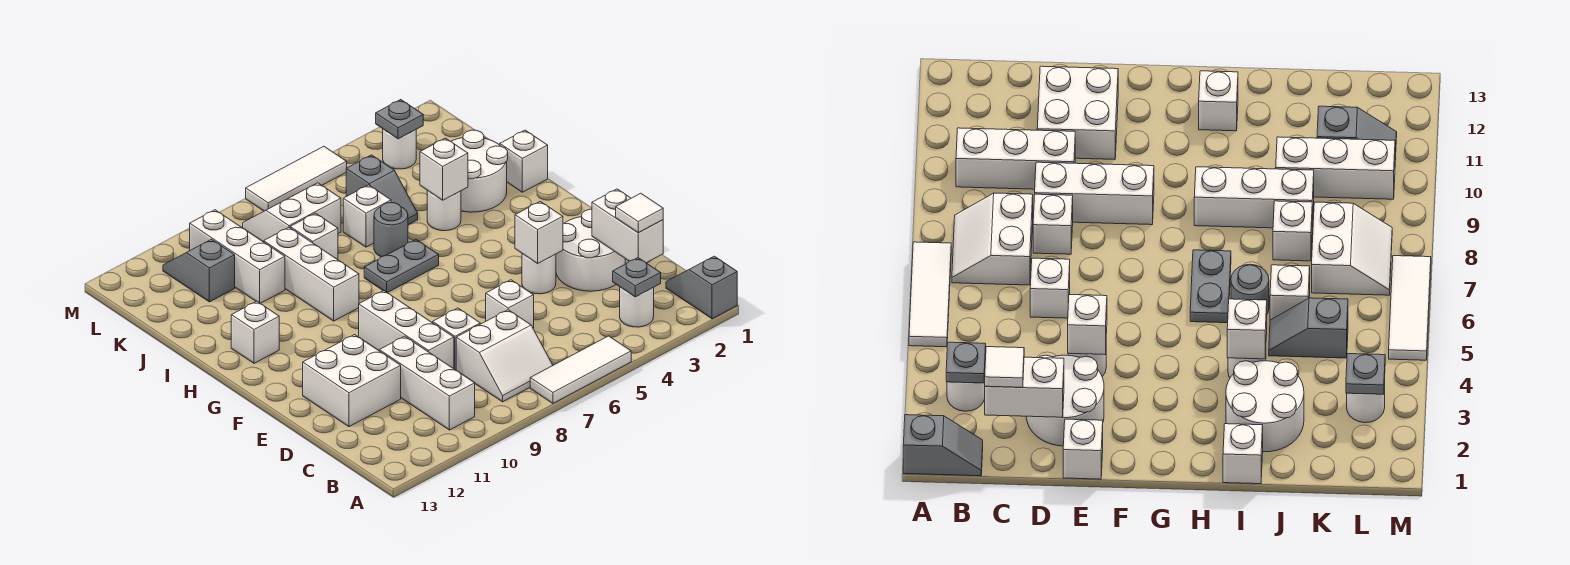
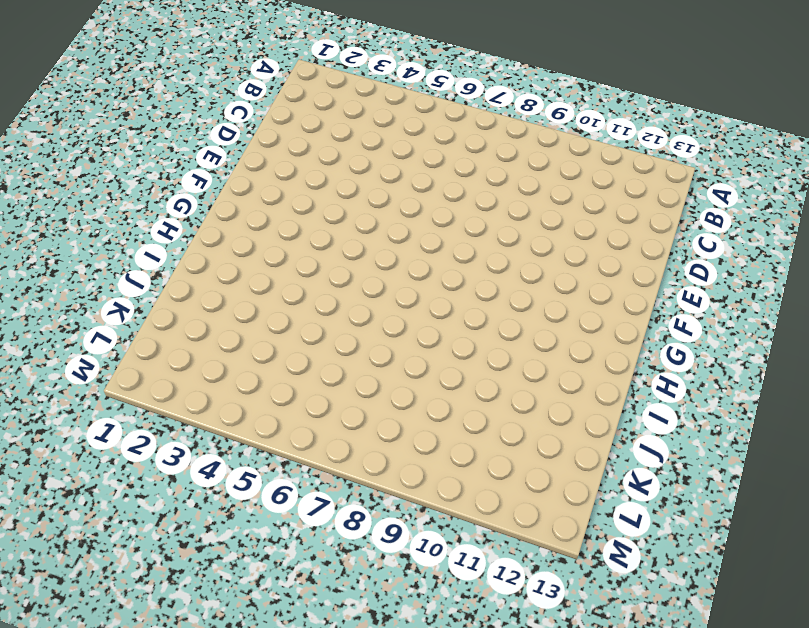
none -> grey 1x2 slope [666,256,737,319]
none -> white 1x3 tile [530,336,631,403]
none -> white 1x1 round brick [620,287,654,327]
none -> white 2x2 slope [456,310,553,402]

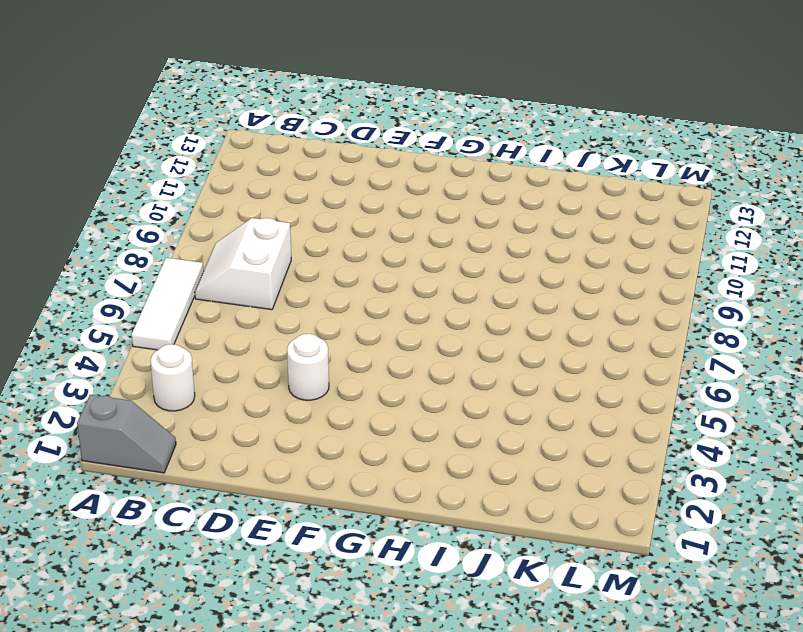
none -> white 1x3 brick [379,336,475,430]
none -> white 2x2 round brick [556,209,625,291]
none -> white 1x1 brick [486,280,534,329]
none -> white 1x1 brick [433,308,480,370]

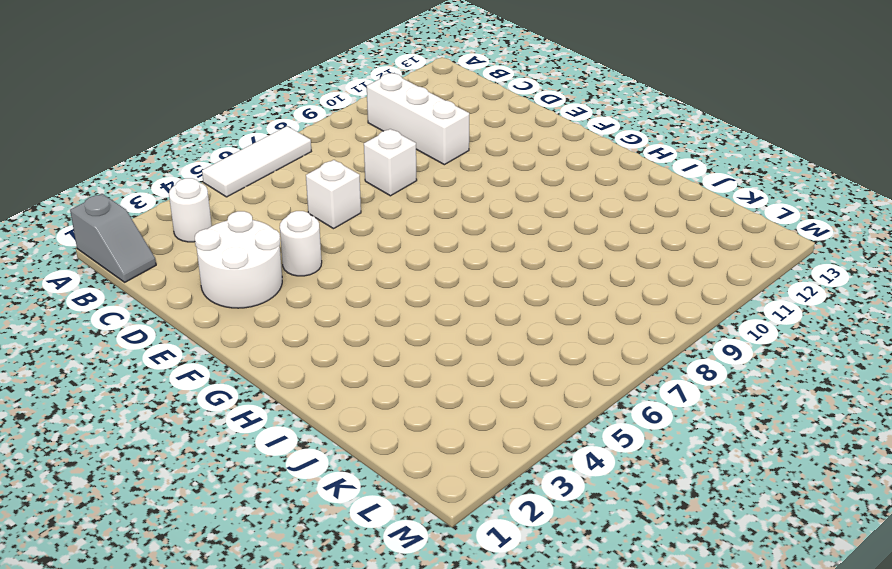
none -> white 2x2 slope [456,310,553,402]
none -> white 1x3 brick [359,291,454,369]
none -> white 2x2 brick [303,335,401,427]
none -> white 1x1 brick [1063,419,1103,479]

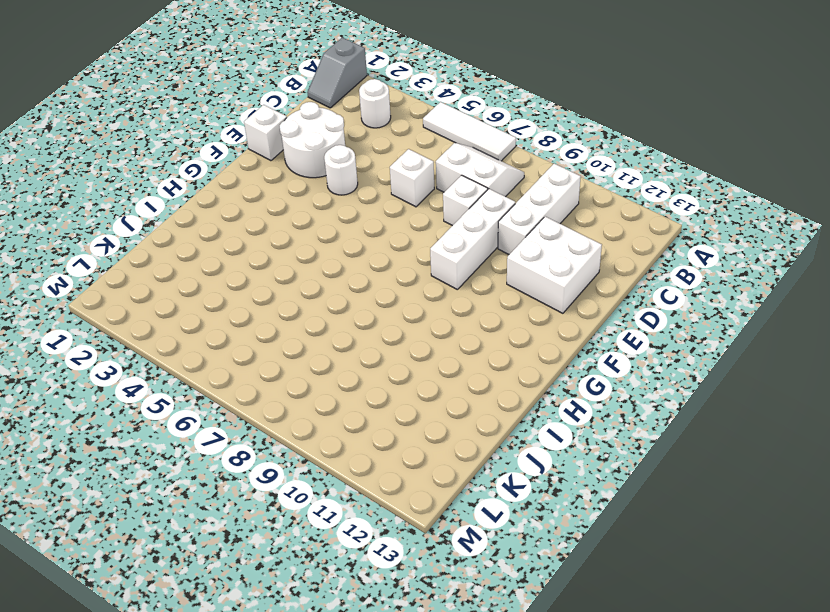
none -> grey 1x2 plate [364,240,439,293]
none -> white 1x3 brick [264,227,359,321]
none -> white 1x1 brick [231,301,279,363]
none -> white 1x1 brick [500,130,548,192]

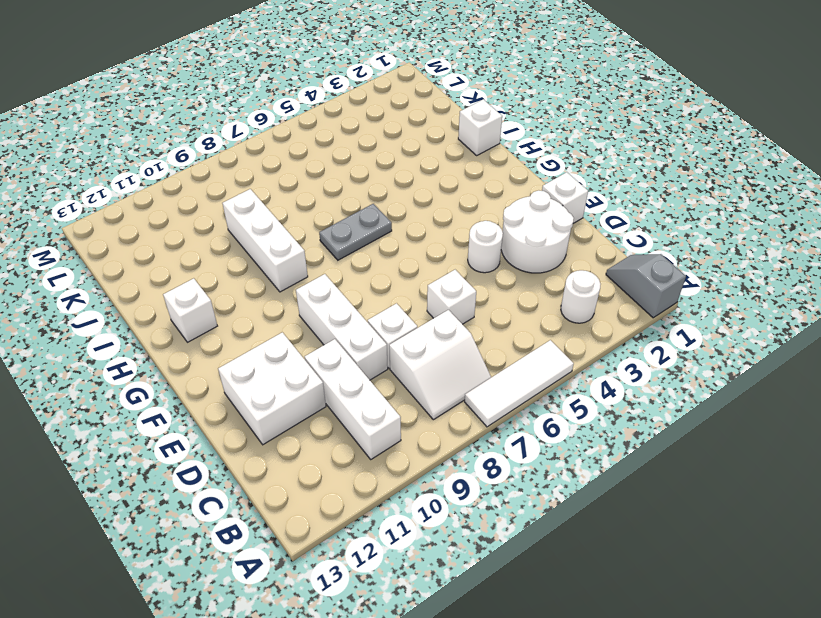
none -> white 2x2 round brick [451,130,508,212]
none -> white 1x1 round brick [427,190,461,231]
none -> grey 1x1 round brick [374,203,408,257]
none -> grey 1x2 slope [346,155,418,225]

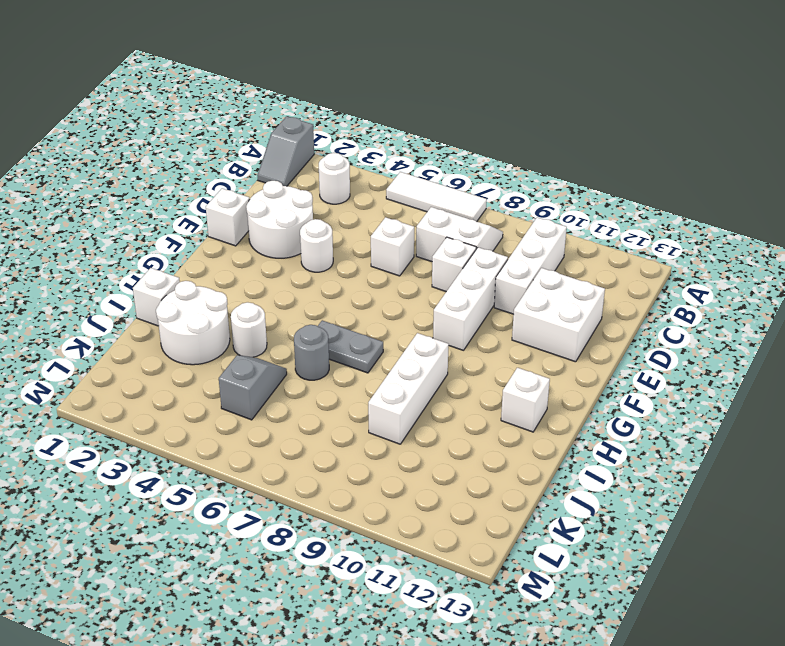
none -> white 1x1 brick [343,185,391,247]
none -> white 1x1 brick [290,213,338,260]
none -> white 1x3 brick [190,210,285,303]
none -> white 2x2 slope [243,183,341,242]

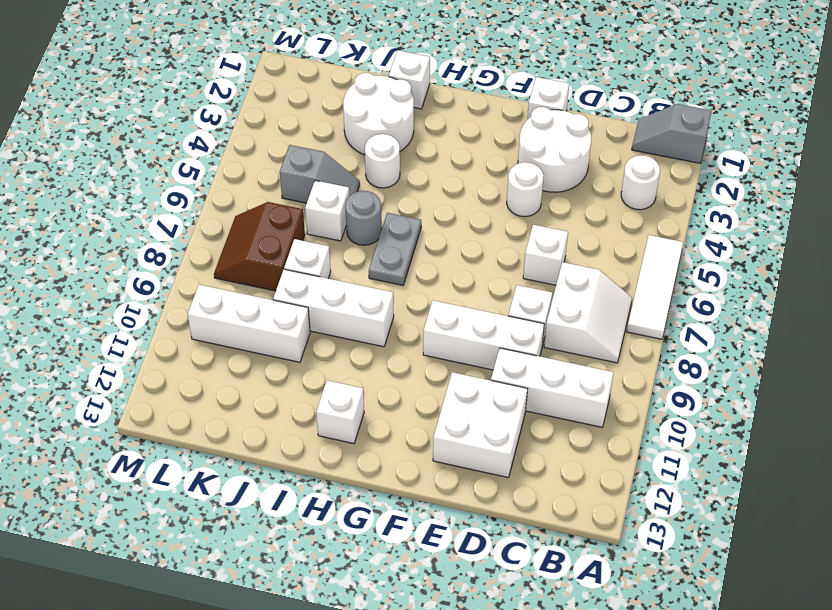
brown 2x2 slope [214,202,305,291] -> white 2x2 slope [243,183,341,242]
none -> grey 1x2 slope [163,239,235,302]
none -> white 1x1 round brick [383,129,416,169]
none -> white 1x3 tile [246,146,347,211]
none -> grey 1x1 plate [613,258,661,297]

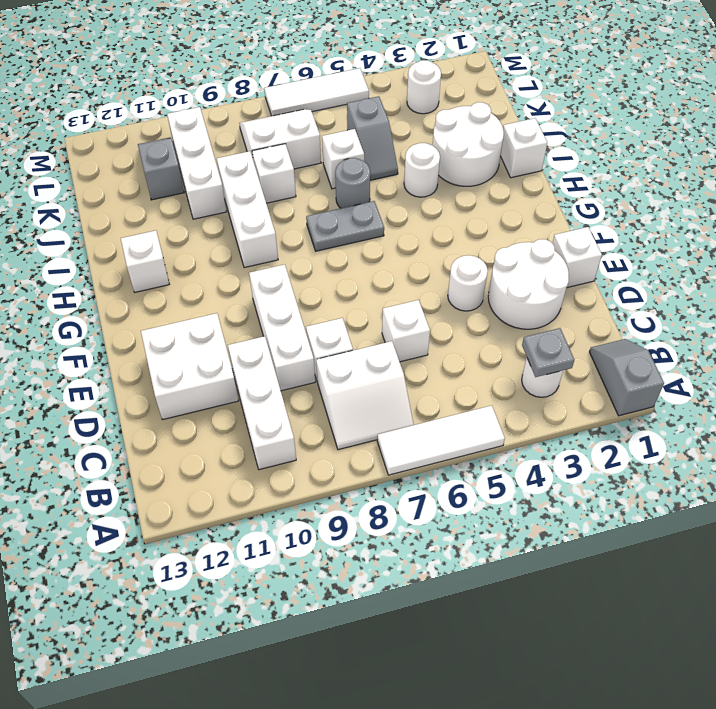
none -> white 1x2 brick [592,189,663,263]
none -> white 1x1 brick [515,201,563,263]
none -> white 1x1 brick [420,138,468,200]
none -> grey 1x1 plate [376,100,423,139]

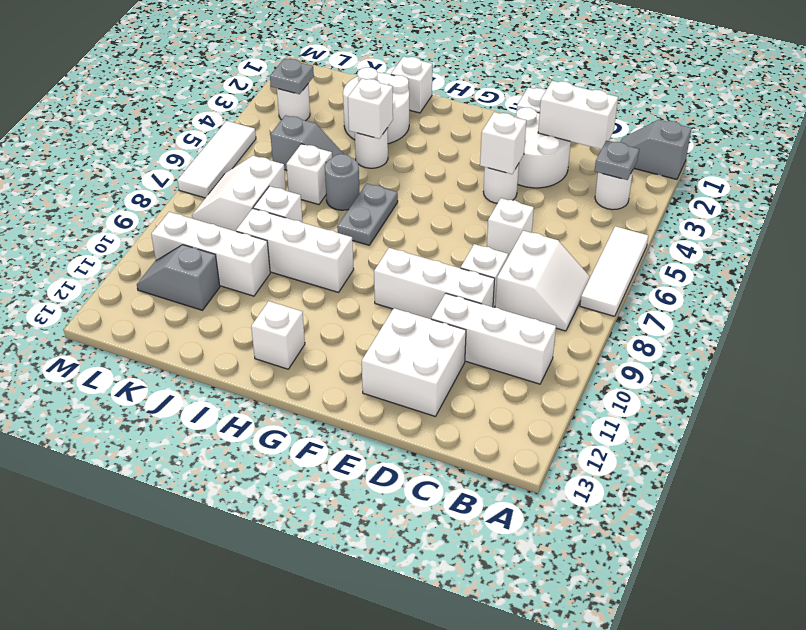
none -> white 1x1 tile [616,193,663,233]

